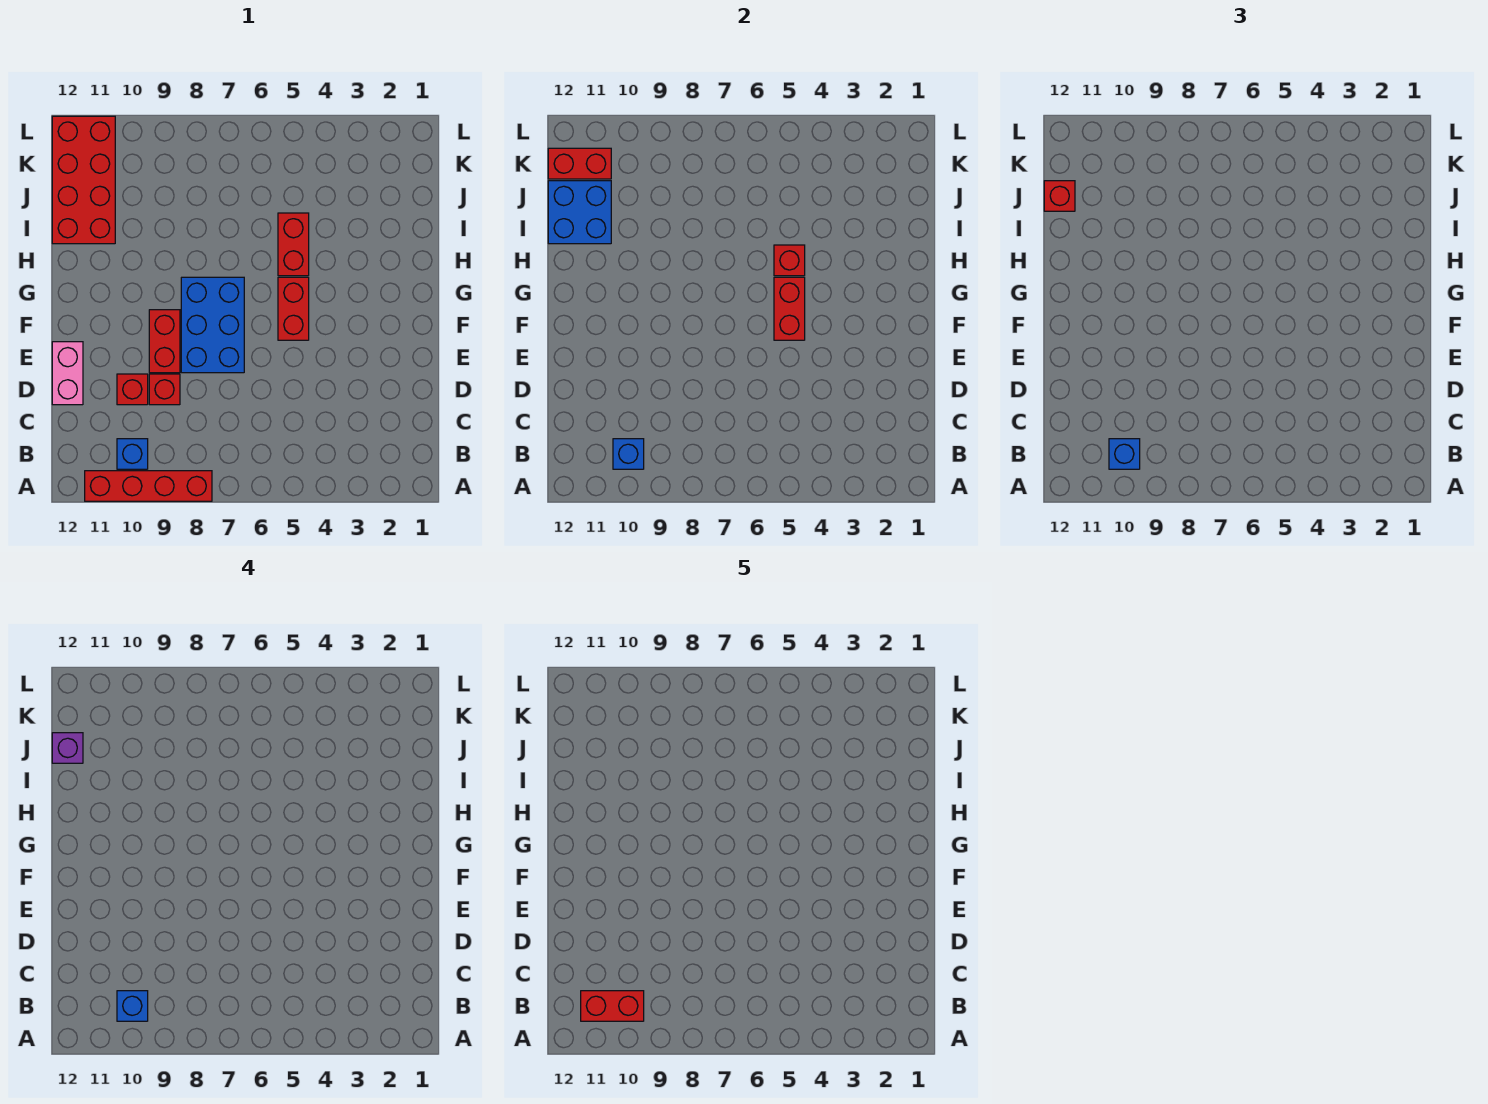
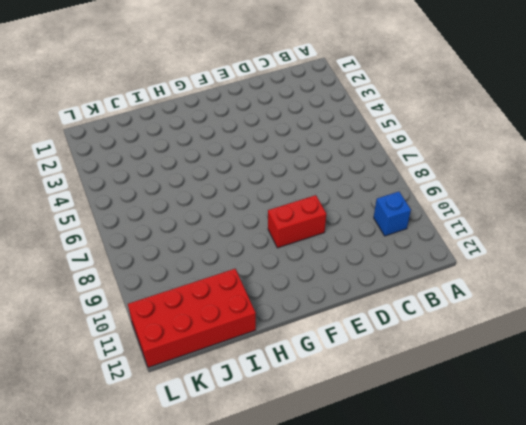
none -> red 1x4 brick [85,471,212,501]
none -> red 1x1 brick [149,374,180,405]
none -> red 1x1 brick [117,374,148,405]

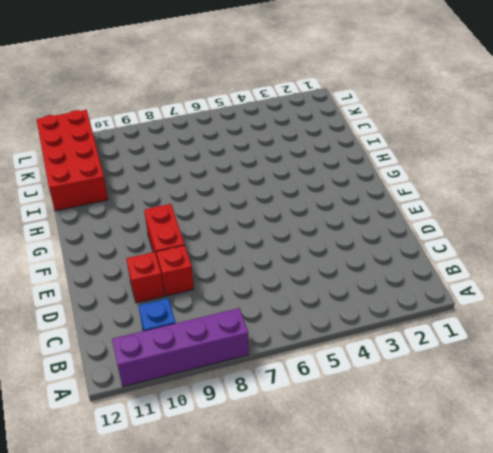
purple 1x4 brick [112,308,249,387] -> red 1x4 brick [85,471,212,501]
none -> pink 1x2 brick [52,342,83,405]
none -> blue 2x3 brick [181,277,244,373]
none -> red 1x2 brick [278,277,309,340]

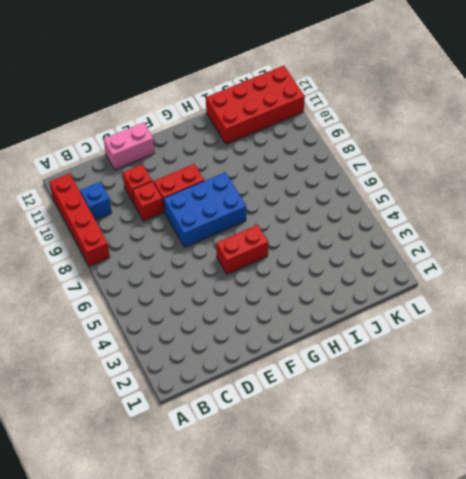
none -> red 1x2 brick [278,213,309,276]
none -> blue 1x1 brick [613,439,644,469]
none -> red 1x2 brick [774,277,805,340]

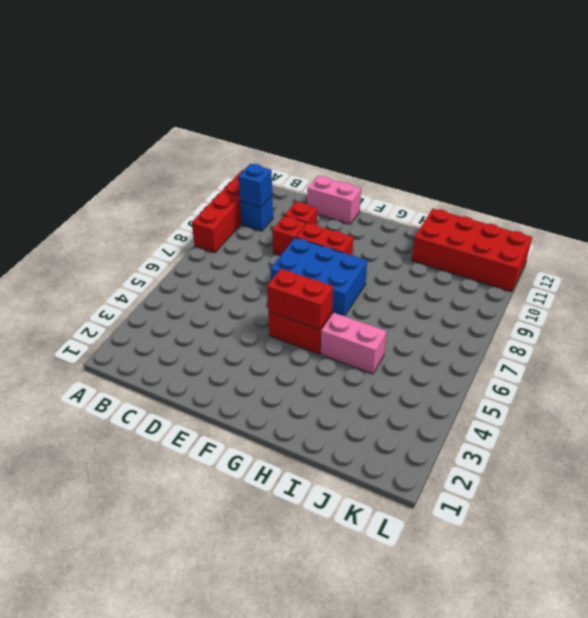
pink 1x2 brick [321,313,387,374] -> red 1x2 brick [278,213,309,276]
none -> red 1x1 brick [774,245,805,276]
none -> blue 2x2 brick [548,181,611,244]
none -> red 1x2 brick [548,148,611,179]

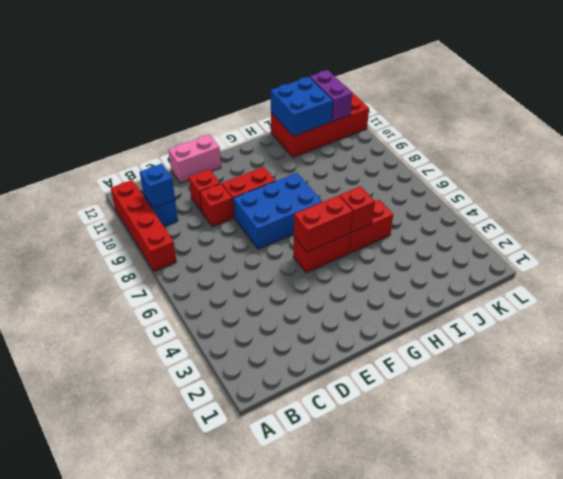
purple 1x2 brick [310,70,352,122] -> red 1x2 brick [548,148,611,179]
none -> blue 1x1 brick [1109,439,1140,469]
none -> red 1x1 brick [1044,181,1075,211]
none -> blue 1x1 brick [117,991,148,1021]

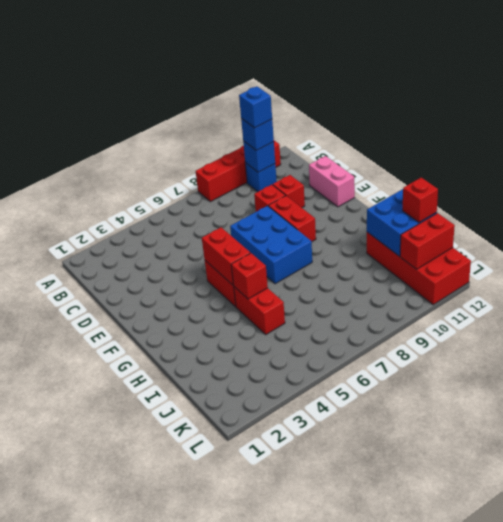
none -> purple 1x1 brick [52,733,83,763]
none -> red 1x2 brick [581,991,644,1021]

